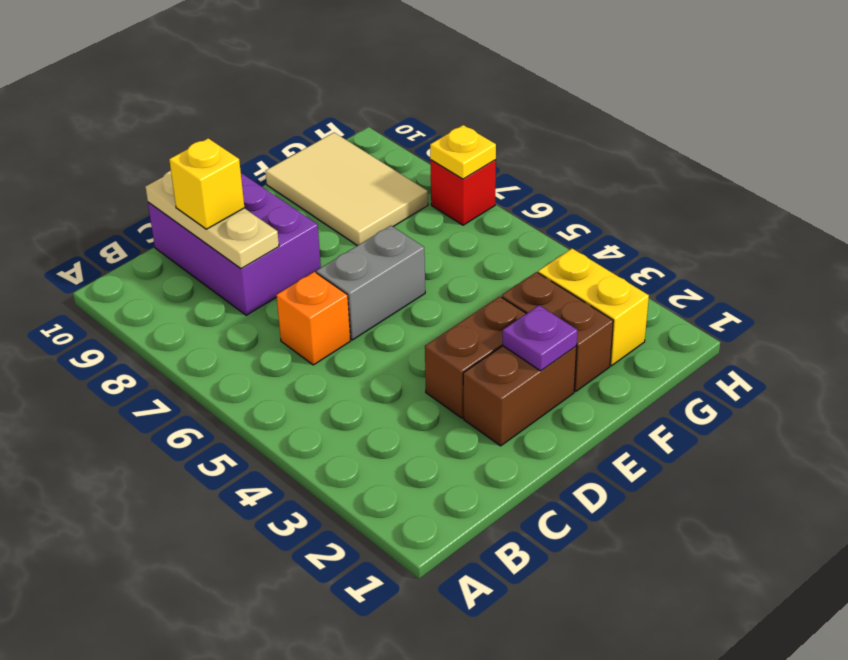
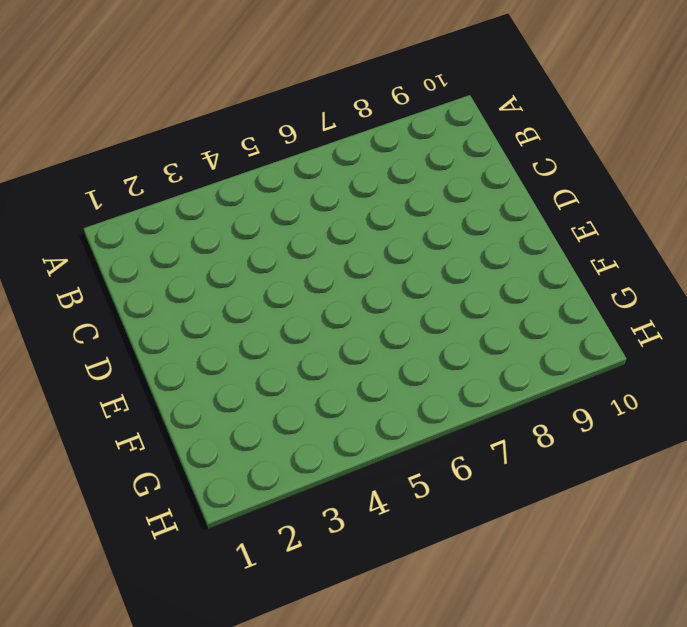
none -> orange 1x1 brick [276,272,350,365]
none -> purple 2x3 brick [148,173,321,315]
none -> brown 1x2 brick [463,346,577,446]

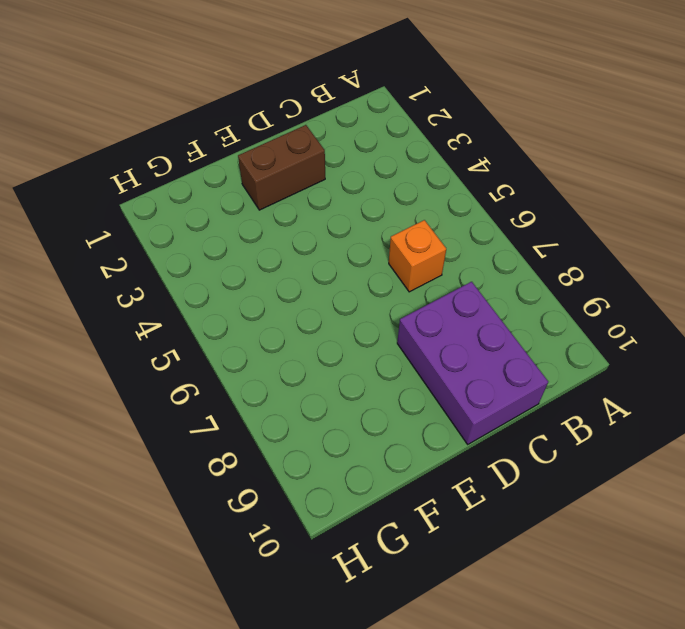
none -> brown 1x2 brick [425,296,526,418]
none -> grey 1x2 brick [316,226,425,340]
none -> brown 1x2 brick [502,272,613,391]

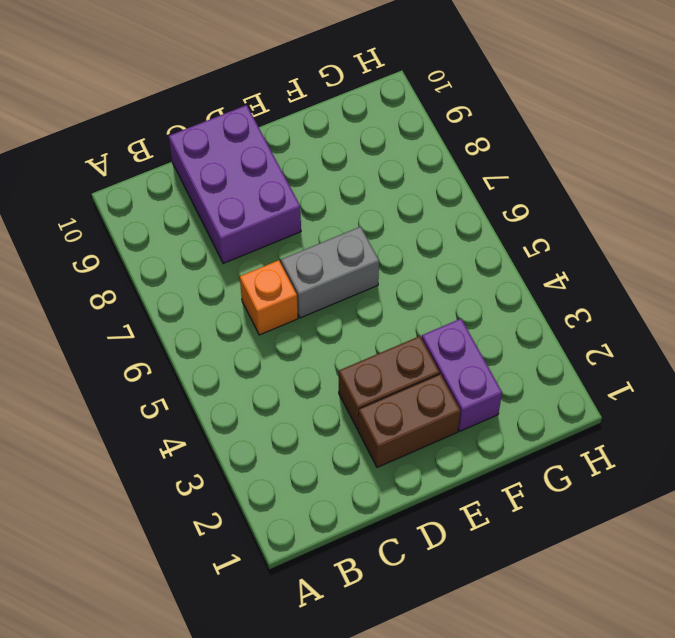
purple 1x2 brick [422,319,502,431] -> brown 1x2 brick [502,272,613,391]
none -> tan 2x3 tile [266,133,428,246]
none -> yellow 1x2 brick [538,249,649,366]
none -> red 1x1 brick [430,160,496,225]

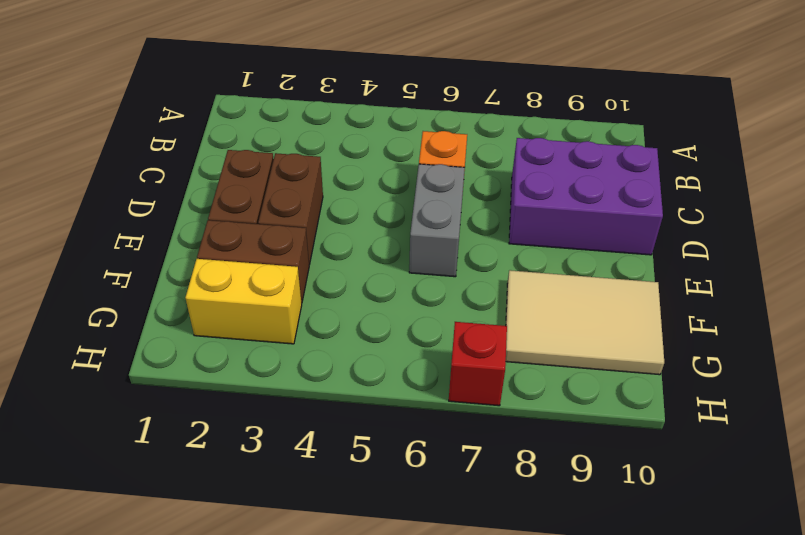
none -> tan 1x3 plate [146,171,279,269]
none -> purple 1x1 plate [503,305,578,371]
none -> yellow 1x1 plate [430,125,496,179]

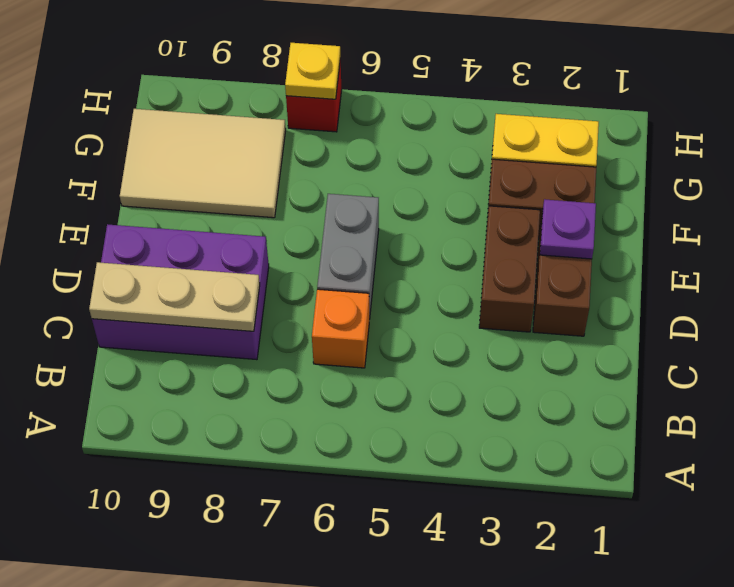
none -> yellow 1x1 brick [169,138,244,229]

